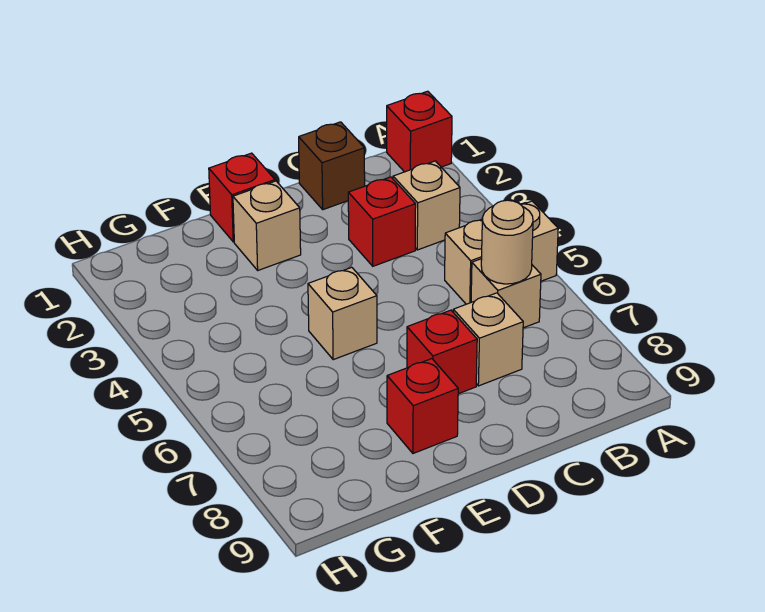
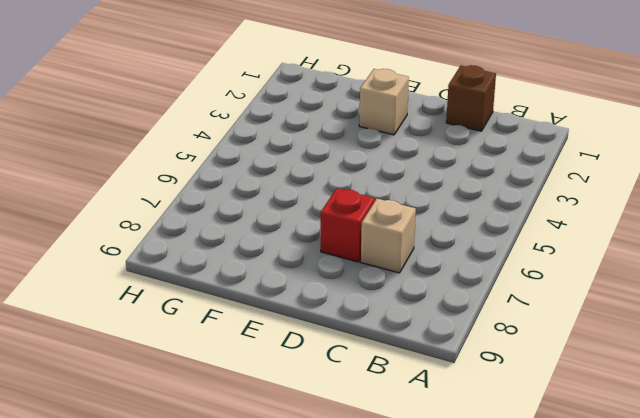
none -> red 1x1 brick [387,91,452,172]
none -> tan 1x2 brick [445,201,558,304]
none -> tan 1x1 brick [393,161,460,250]

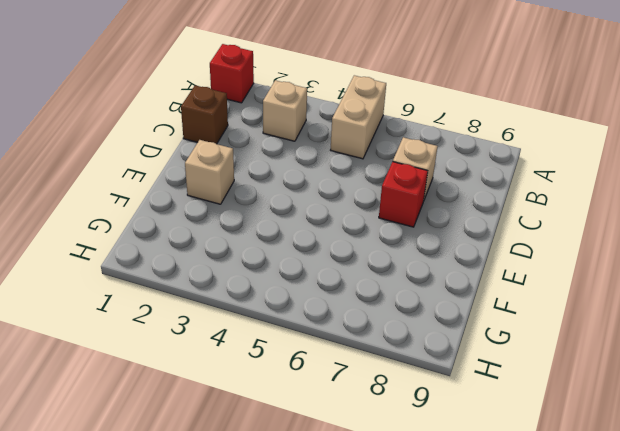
none -> tan 1x1 brick [471,259,541,328]
none -> red 1x1 brick [348,177,416,266]
none -> red 1x1 brick [209,153,275,242]

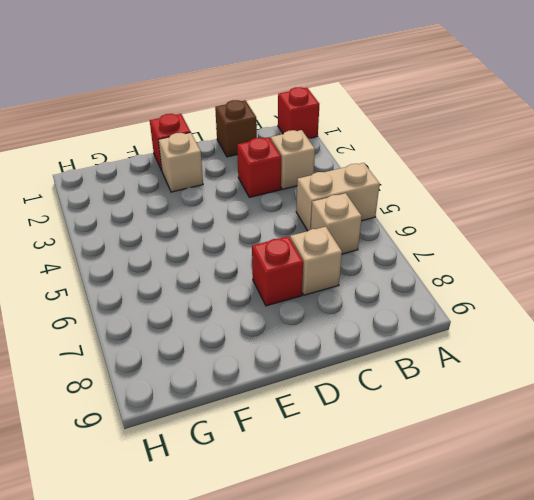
none -> tan 1x1 brick [308,267,377,360]
none -> red 1x1 brick [387,359,458,453]
none -> tan 1x1 round brick [481,200,533,284]

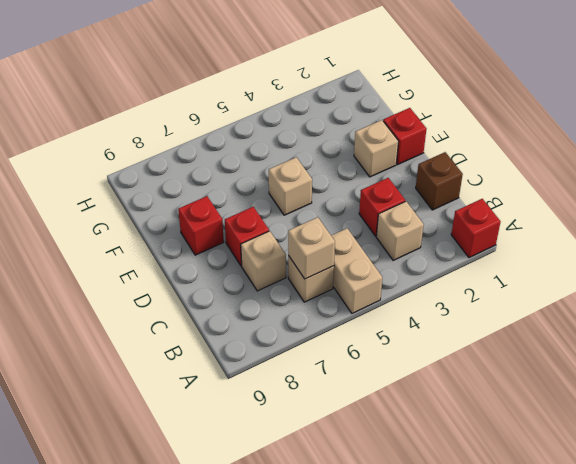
tan 1x1 brick [288,217,335,279] -> tan 1x1 round brick [481,200,533,284]

